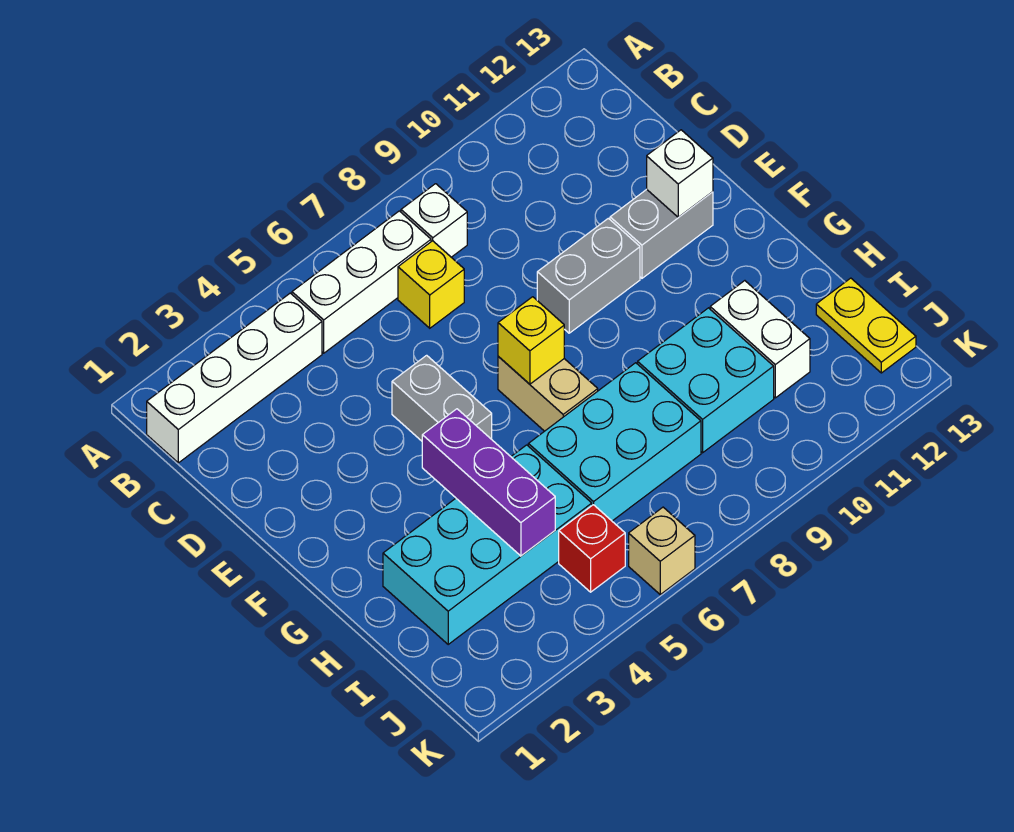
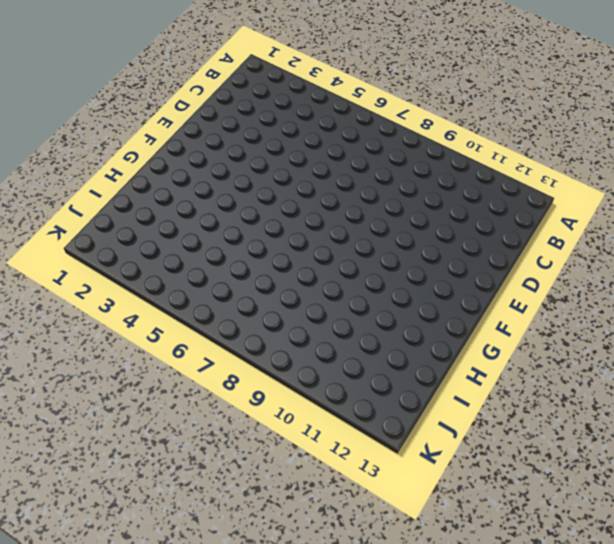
none -> white 1x4 brick [147,293,322,463]
none -> white 1x3 brick [292,211,431,353]
none -> white 1x1 brick [401,184,467,257]

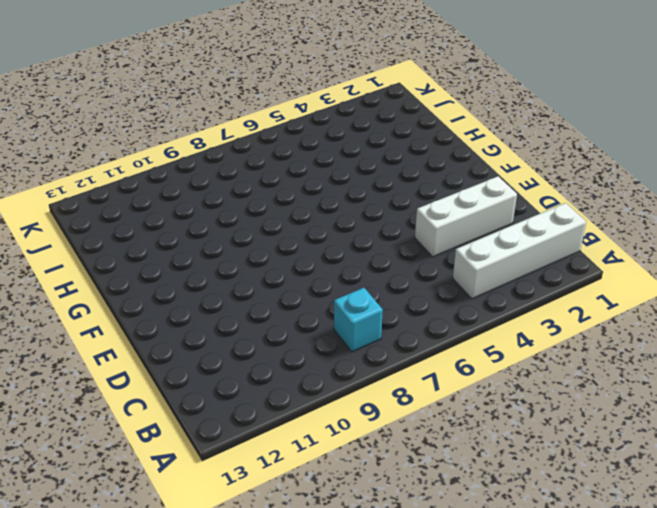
cyan 1x1 brick [334,288,383,352] -> white 1x1 brick [401,184,467,257]
white 1x3 brick [415,176,517,257] -> white 1x3 brick moved to [292,211,431,353]
none -> yellow 1x1 brick [398,241,464,328]
none -> grey 1x2 brick [392,355,492,441]
none -> grey 1x2 brick [537,218,640,333]

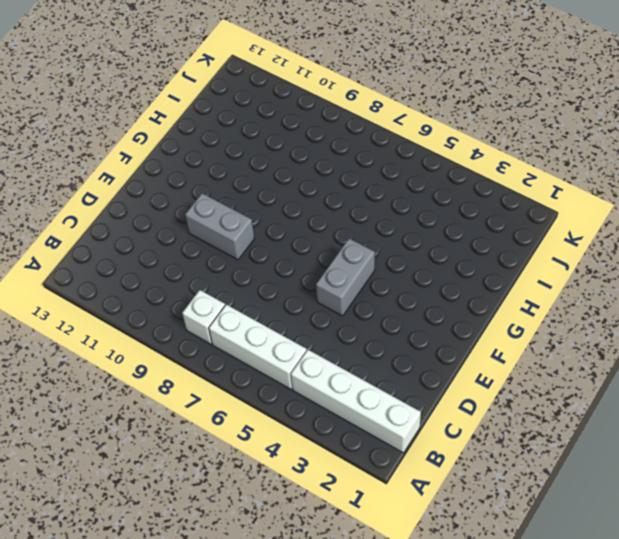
none -> yellow 1x1 brick [398,241,464,328]
none -> grey 1x2 brick [610,189,713,278]
none -> tan 1x2 brick [498,357,598,431]

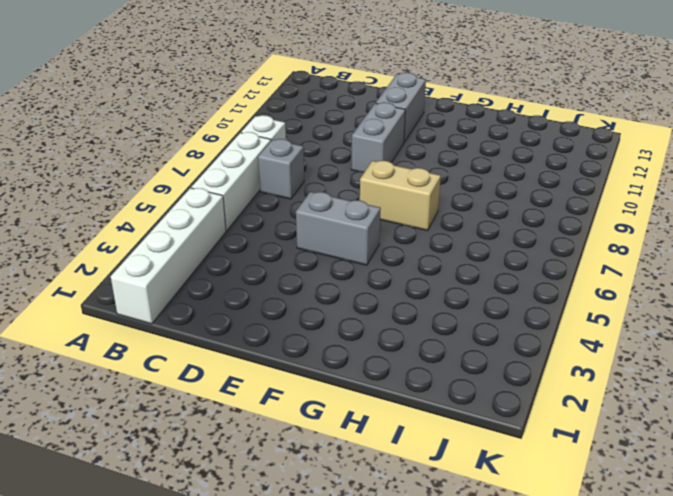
grey 1x1 brick [258,139,304,199] -> yellow 1x1 brick [398,241,464,328]
none -> cyan 2x4 brick [383,445,592,644]
none -> cyan 2x3 brick [528,363,701,521]
none -> cyan 2x2 brick [638,308,774,453]

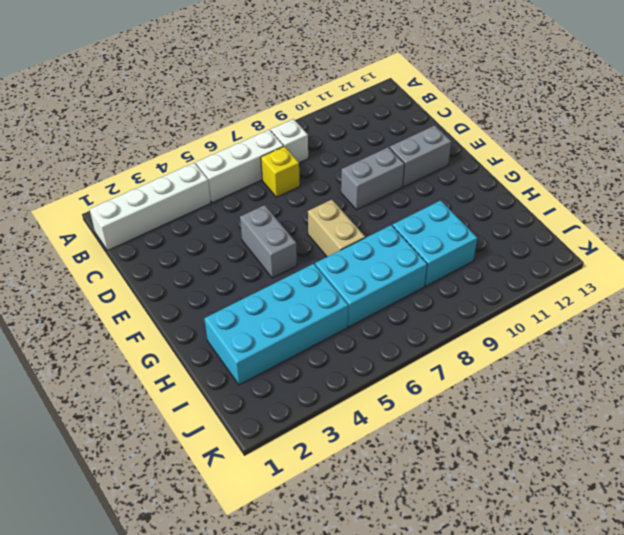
none -> white 1x2 brick [710,281,810,398]
none -> yellow 1x2 plate [816,278,916,373]
none -> red 1x1 brick [559,505,625,592]

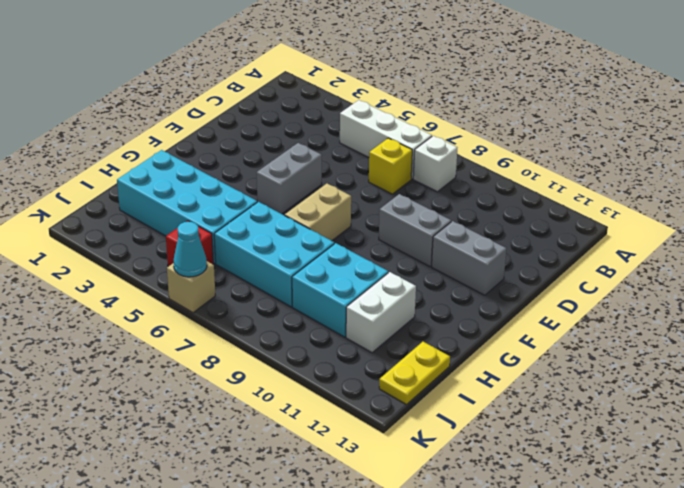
cyan 1x1 cone [173,222,207,277] -> none
none -> white 1x4 brick [147,293,322,463]
none -> white 1x1 brick [647,130,713,217]
none -> yellow 1x1 brick [498,297,564,384]

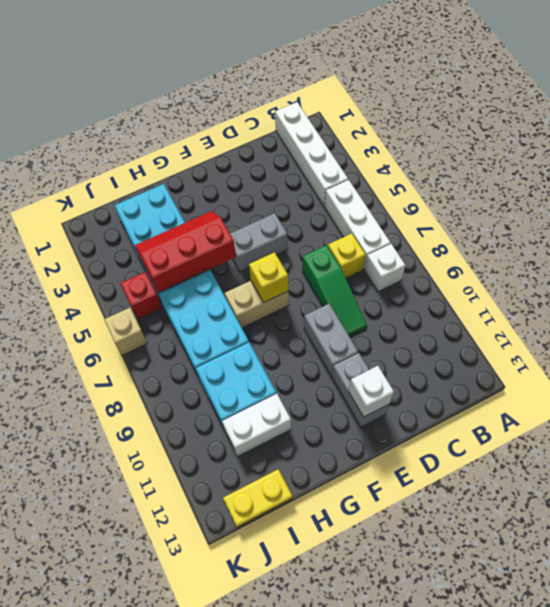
green 1x3 slope [302,245,367,336] -> none
red 2x3 slope [135,211,236,293] -> purple 1x3 brick [422,409,555,556]

